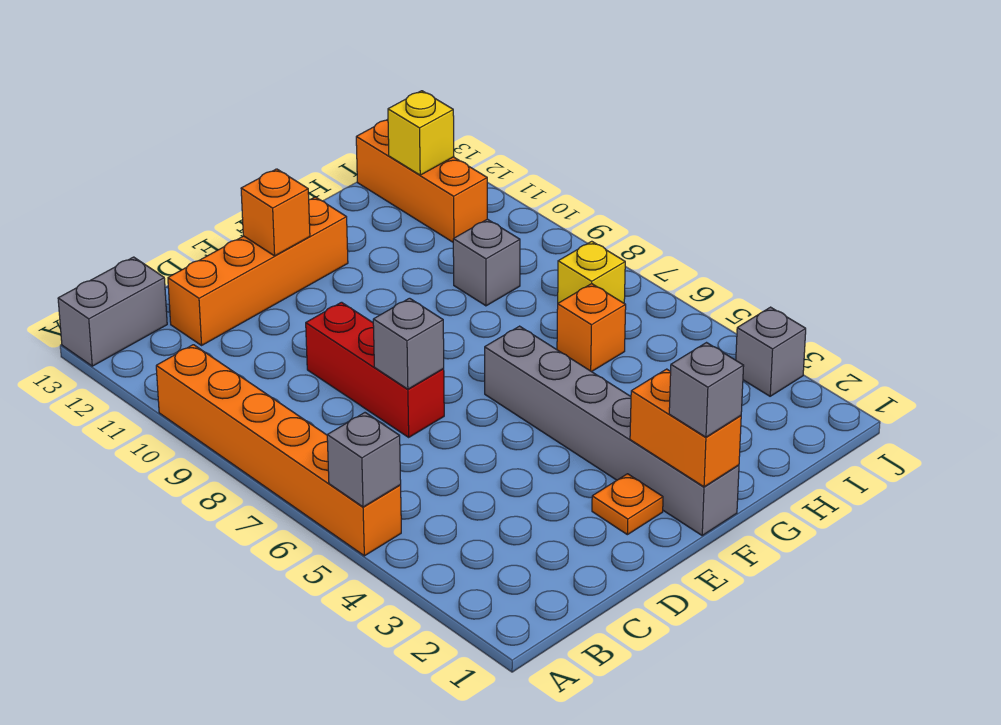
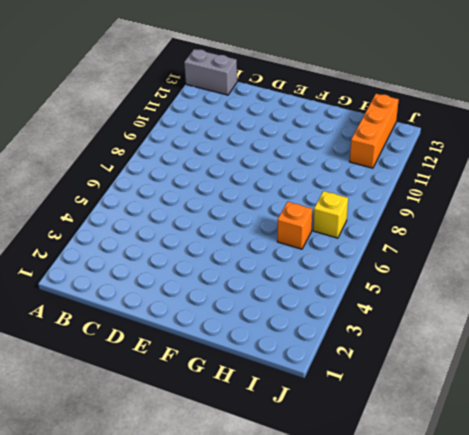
none -> orange 1x6 brick [156,345,401,556]
none -> orange 1x4 brick [168,197,348,345]
none -> red 1x3 brick [306,302,444,437]

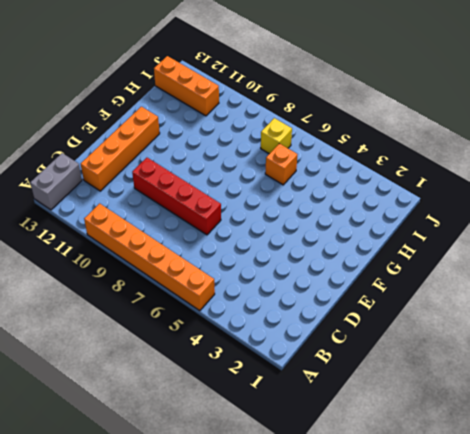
red 1x4 brick [132,158,221,235] -> red 1x3 brick [306,302,444,437]
none -> orange 1x1 plate [592,474,663,535]
none -> grey 1x6 brick [485,326,739,535]
none -> grey 1x1 brick [453,219,520,306]

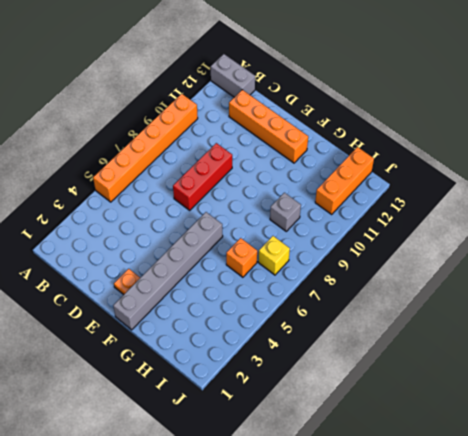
none -> grey 1x1 brick [736,307,806,396]
none -> grey 1x1 brick [327,413,401,507]
none -> grey 1x1 brick [373,298,444,389]

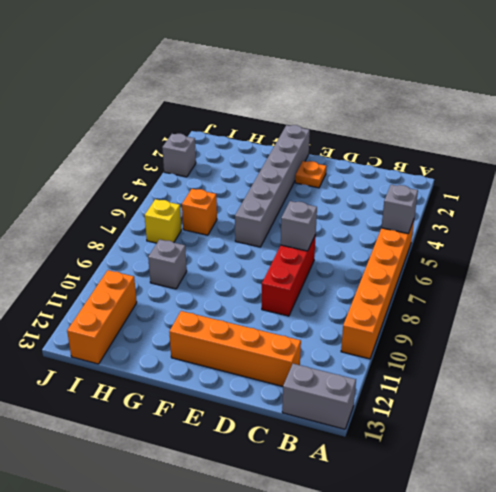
none -> orange 1x1 brick [241,169,310,256]
none -> orange 1x2 brick [630,369,741,487]
none -> yellow 1x1 brick [388,91,454,175]

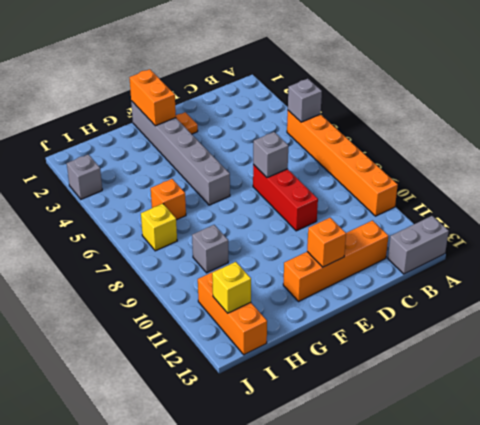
none -> grey 1x1 brick [669,343,744,437]

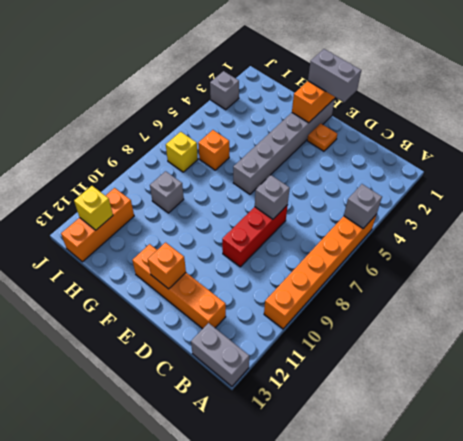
grey 1x2 brick [308,49,361,102] -> grey 1x1 brick [669,343,744,437]

